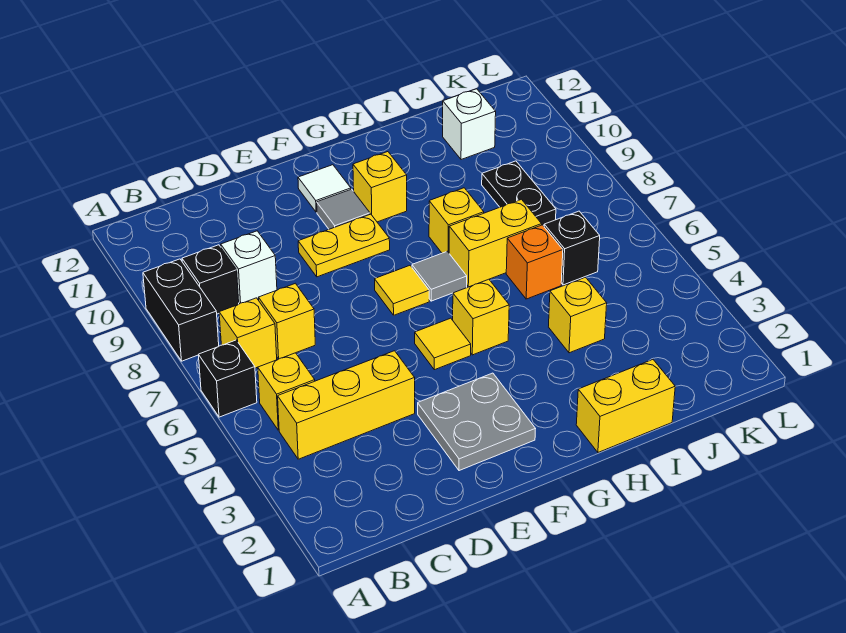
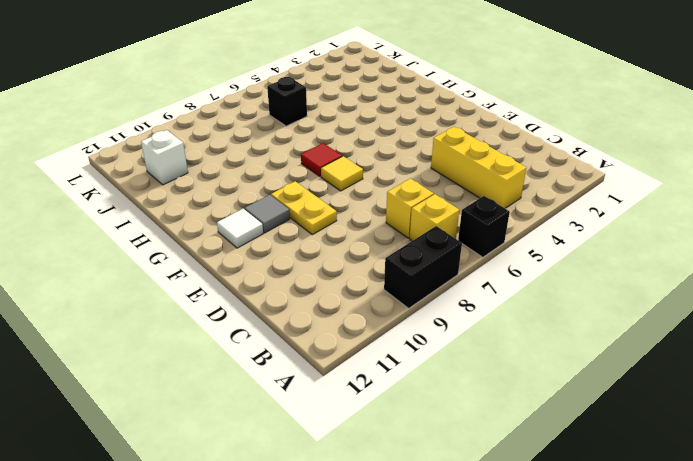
red 1x1 tile [301,143,342,177] -> grey 1x1 tile [412,251,467,301]
none -> yellow 1x1 brick [258,353,315,430]
none -> black 1x1 brick [182,245,239,314]
none -> white 1x1 brick [221,231,277,304]

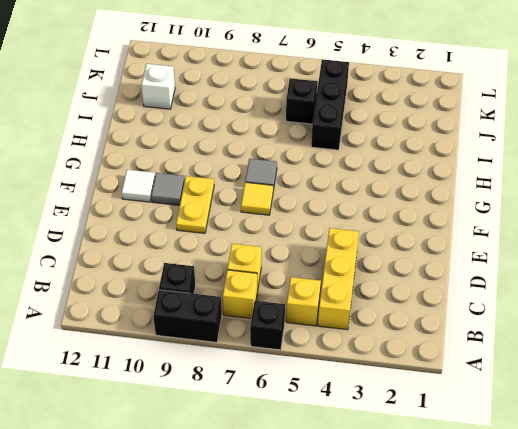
black 1x3 brick [311,59,349,150] -> none
none -> white 1x1 brick [221,231,277,304]
none -> grey 2x2 plate [418,373,535,471]
none -> yellow 1x1 tile [415,318,471,370]

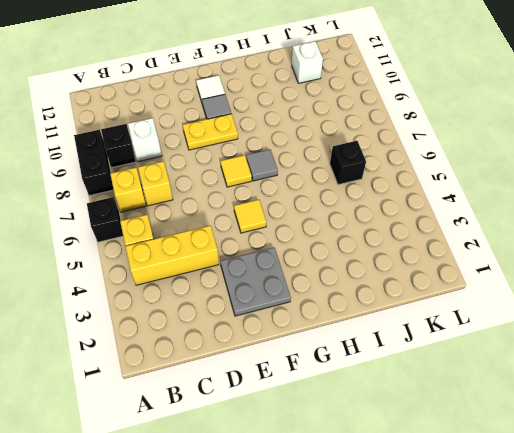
none -> yellow 1x1 brick [453,279,509,355]
none -> yellow 1x1 brick [353,152,407,222]
none -> yellow 1x2 brick [576,360,675,452]

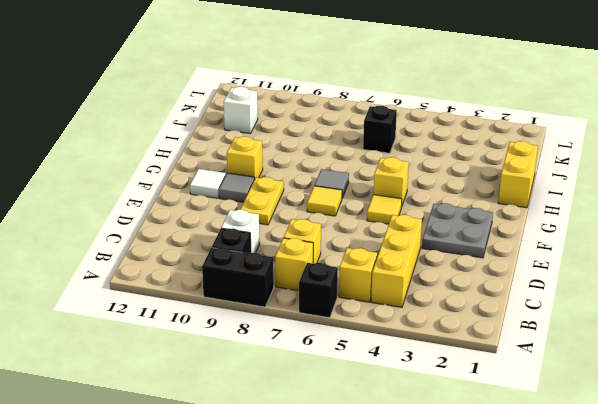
none -> yellow 1x2 brick [449,199,542,287]
none -> yellow 1x1 brick [429,188,484,253]
none -> yellow 1x1 brick [549,277,607,353]

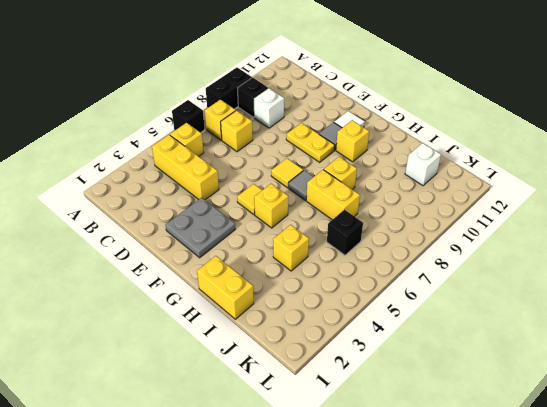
none -> orange 1x1 brick [506,225,563,299]
none -> black 1x2 plate [482,161,556,225]

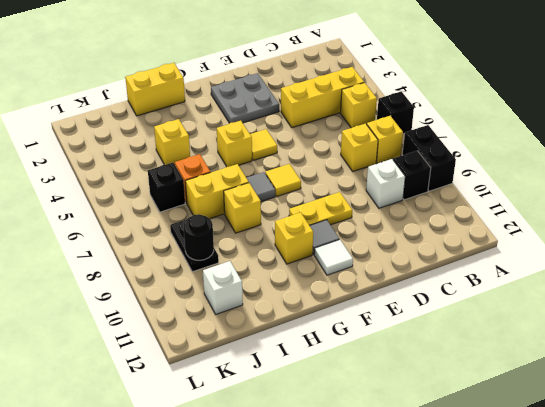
black 1x1 round brick [184,214,214,260] -> none

